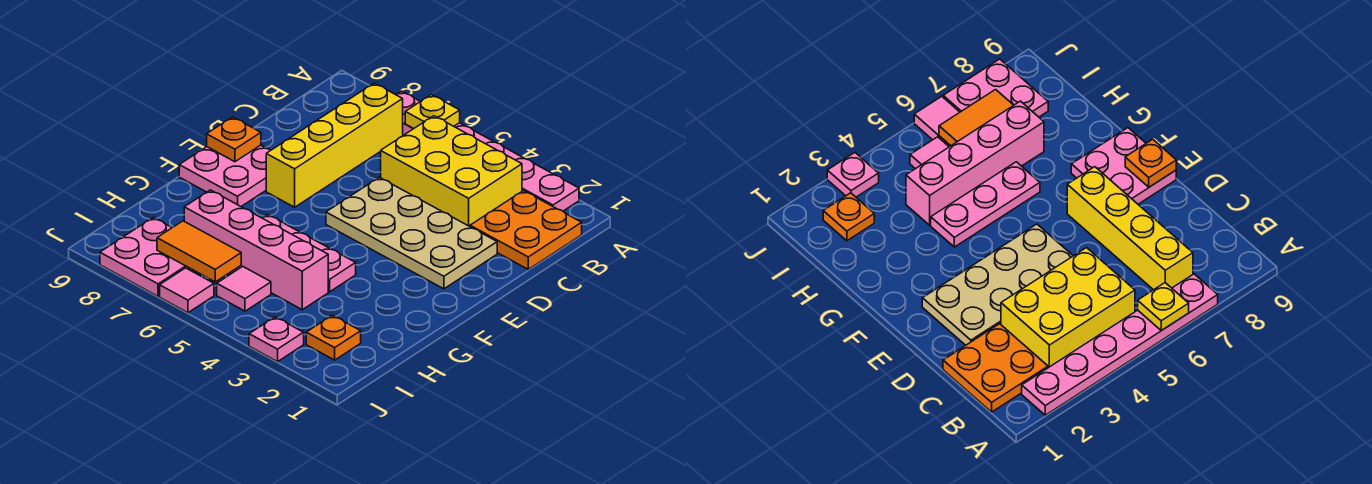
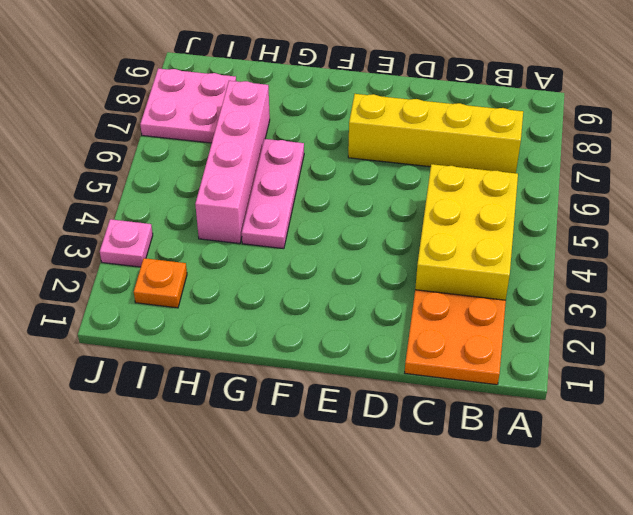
none -> pink 1x6 plate [396,91,579,211]
none -> tan 2x4 plate [326,177,497,289]
none -> pink 2x2 plate [179,145,271,206]

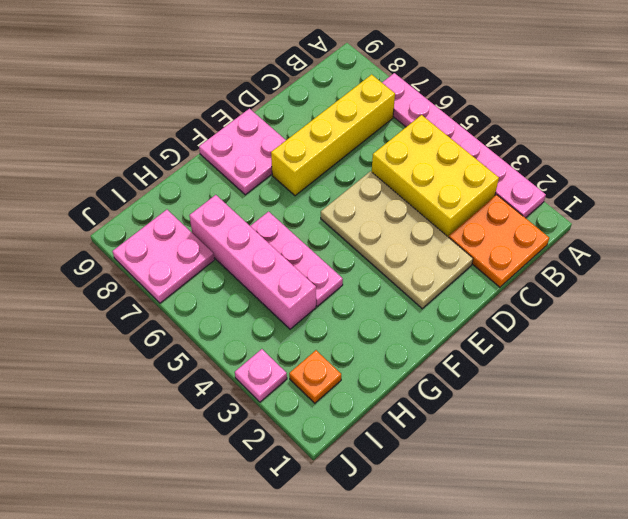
none -> pink 1x1 tile [217,266,271,311]
none -> pink 1x1 tile [160,268,214,313]
none -> yellow 1x1 plate [405,95,460,129]

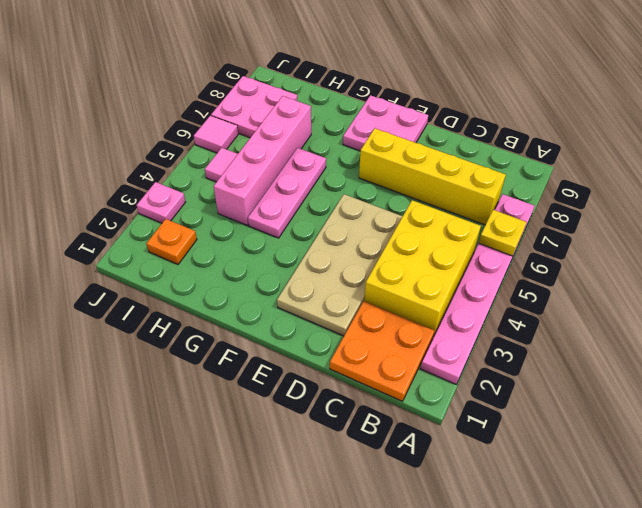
none -> orange 1x1 plate [207,117,261,162]
none -> orange 1x2 tile [157,221,241,282]

